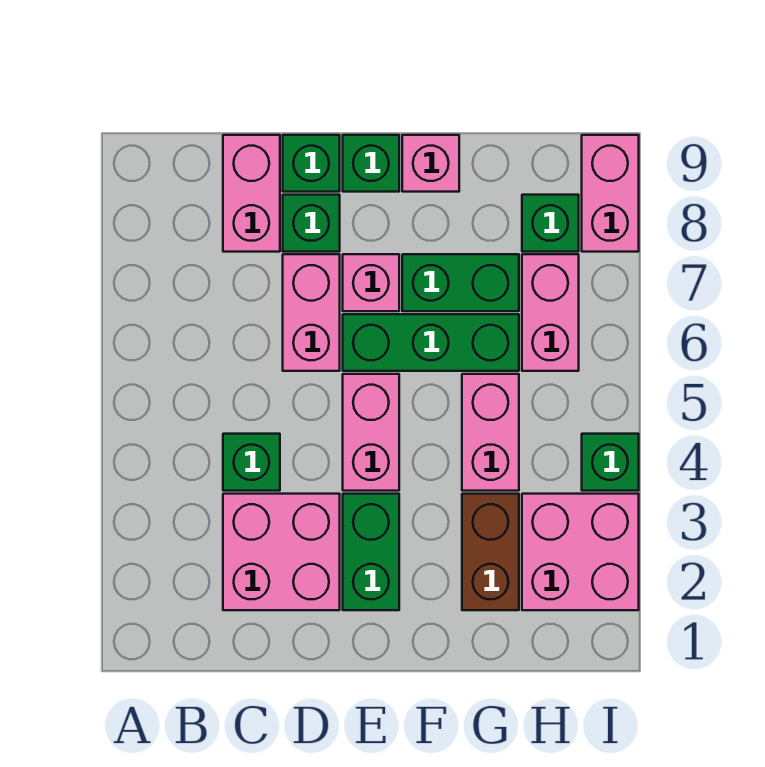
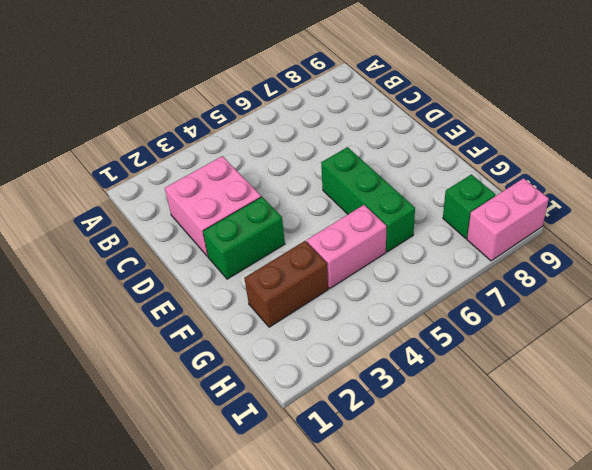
none -> green 1x1 brick [223,434,280,491]
none -> pink 1x2 brick [223,135,280,252]
none -> pink 1x2 brick [283,254,340,371]

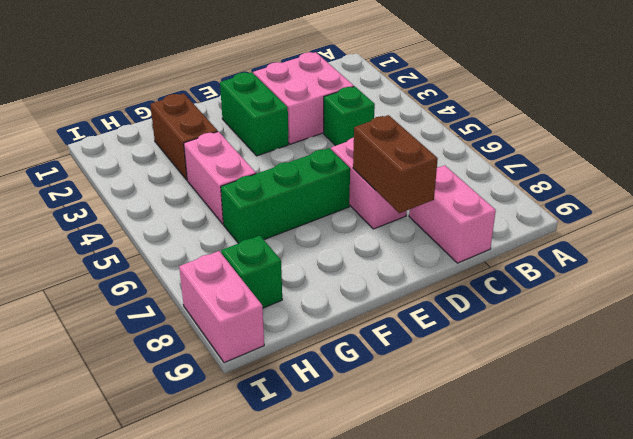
brown 1x2 brick [353,115,438,213] -> none
none -> green 1x1 brick [283,195,340,252]
none -> green 1x1 brick [283,135,340,192]
none -> pink 1x2 brick [343,374,399,491]

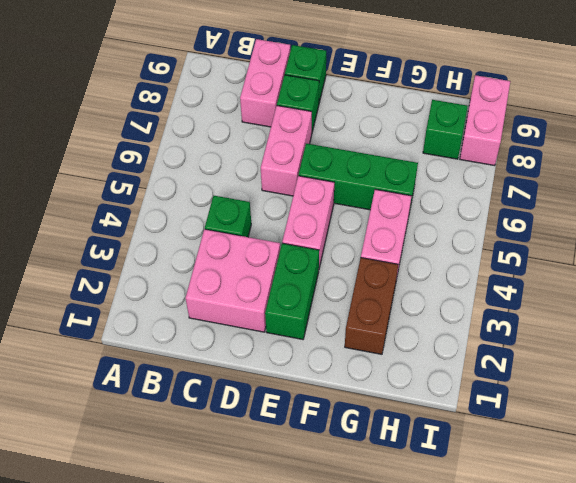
none -> pink 1x1 brick [343,254,399,311]
none -> green 1x1 brick [343,135,399,192]
none -> green 1x2 brick [402,254,519,311]

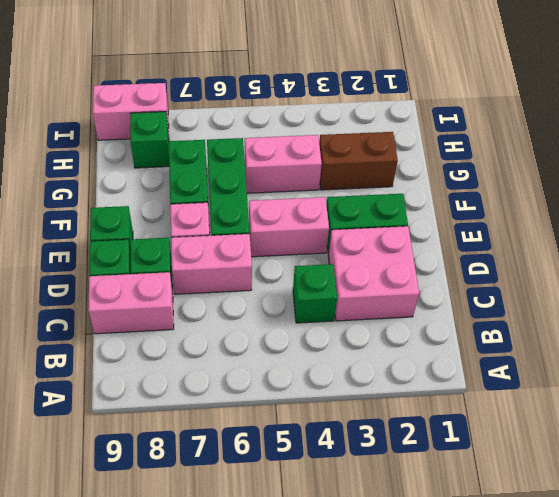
none -> pink 1x1 brick [402,135,459,192]
none -> pink 2x2 brick [522,494,639,610]
none -> pink 1x2 brick [522,254,579,371]

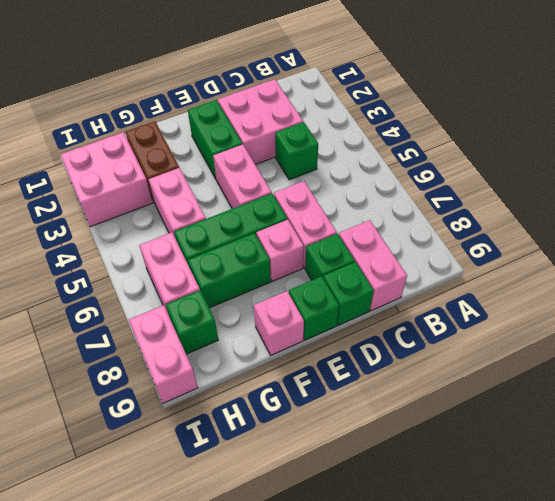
none -> green 1x1 brick [582,434,639,491]

